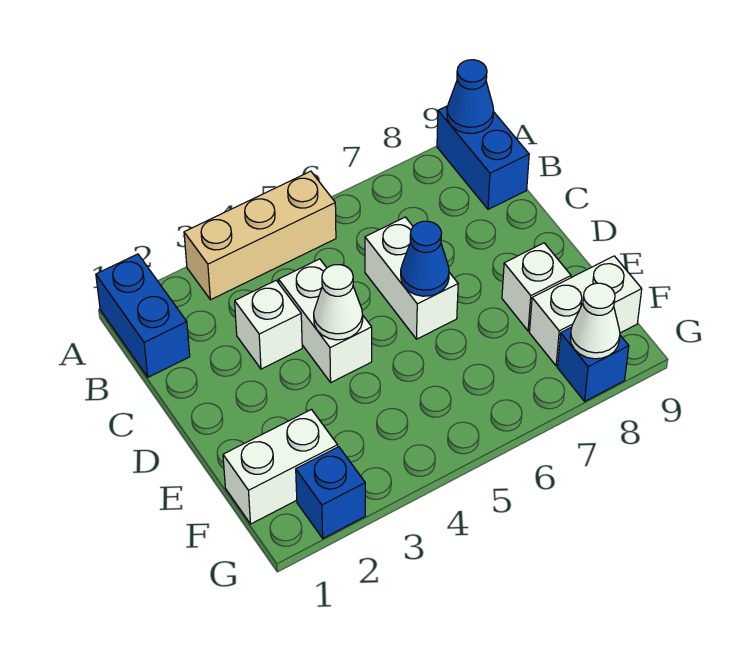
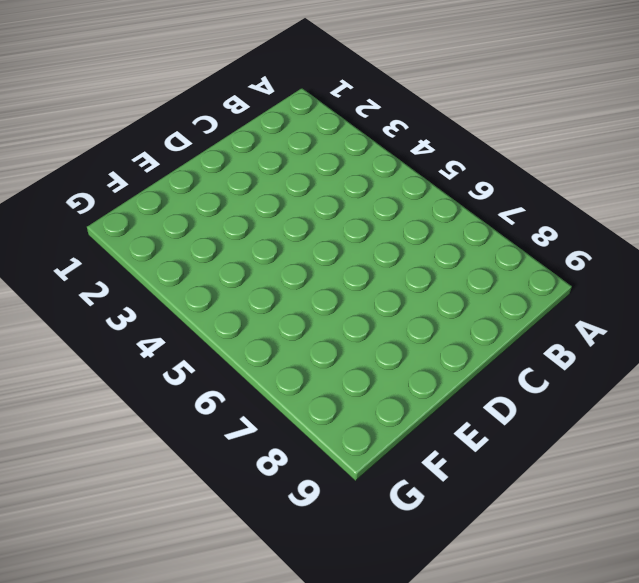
none -> blue 1x2 brick [96,254,190,377]
none -> tan 1x3 brick [184,171,336,300]
none -> blue 1x2 brick [437,106,529,209]

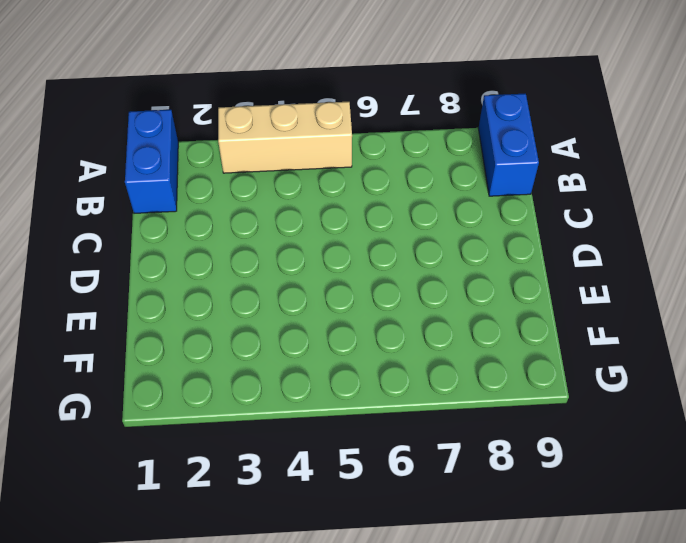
none -> white 1x1 brick [235,280,302,369]
none -> white 1x2 brick [279,259,372,382]
none -> white 1x2 brick [365,217,458,339]

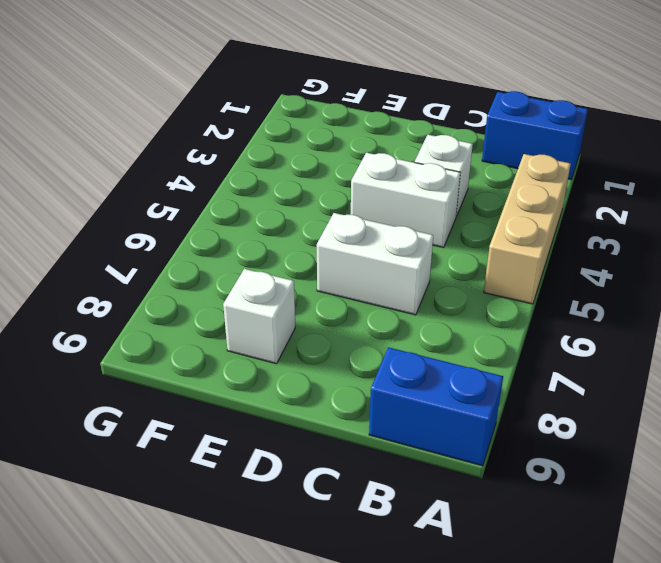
none -> white 1x2 brick [223,410,338,524]
none -> white 1x2 brick [530,256,642,366]
none -> blue 1x1 brick [296,447,365,538]

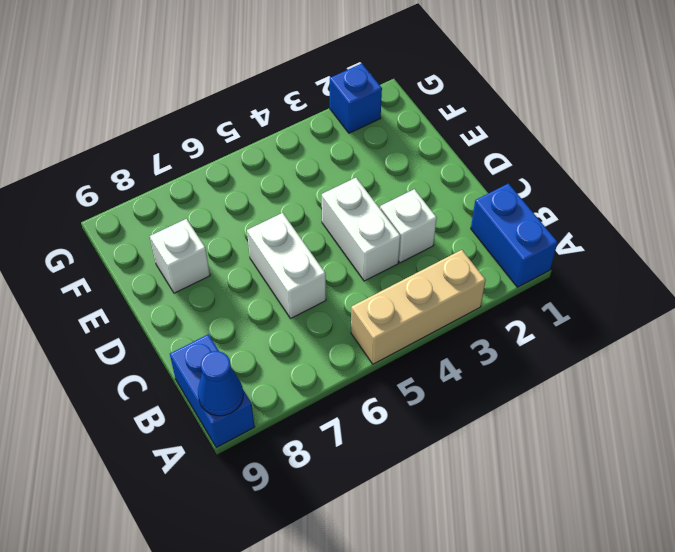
none -> white 1x2 brick [223,410,338,524]
none -> white 1x2 brick [530,256,642,366]
none -> blue 1x1 brick [557,327,629,401]

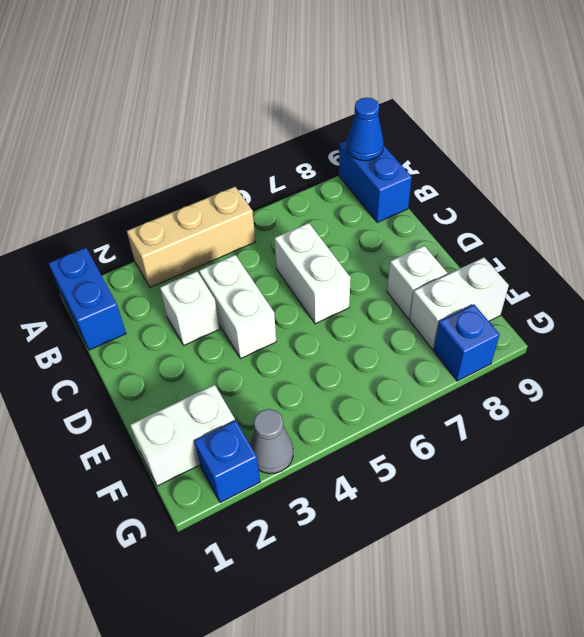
grey 1x1 cone [250,409,293,474] -> none
none -> white 1x1 cone [314,265,363,340]
none -> blue 1x1 cone [401,221,449,296]
none -> white 1x1 cone [570,283,620,359]

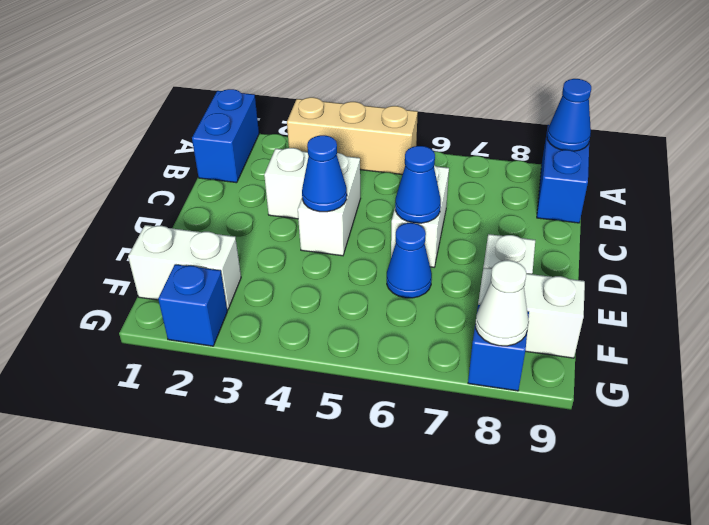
blue 1x1 cone [302,135,347,212] -> white 1x1 cone [314,265,363,340]
blue 1x1 cone [387,223,432,298] -> none

